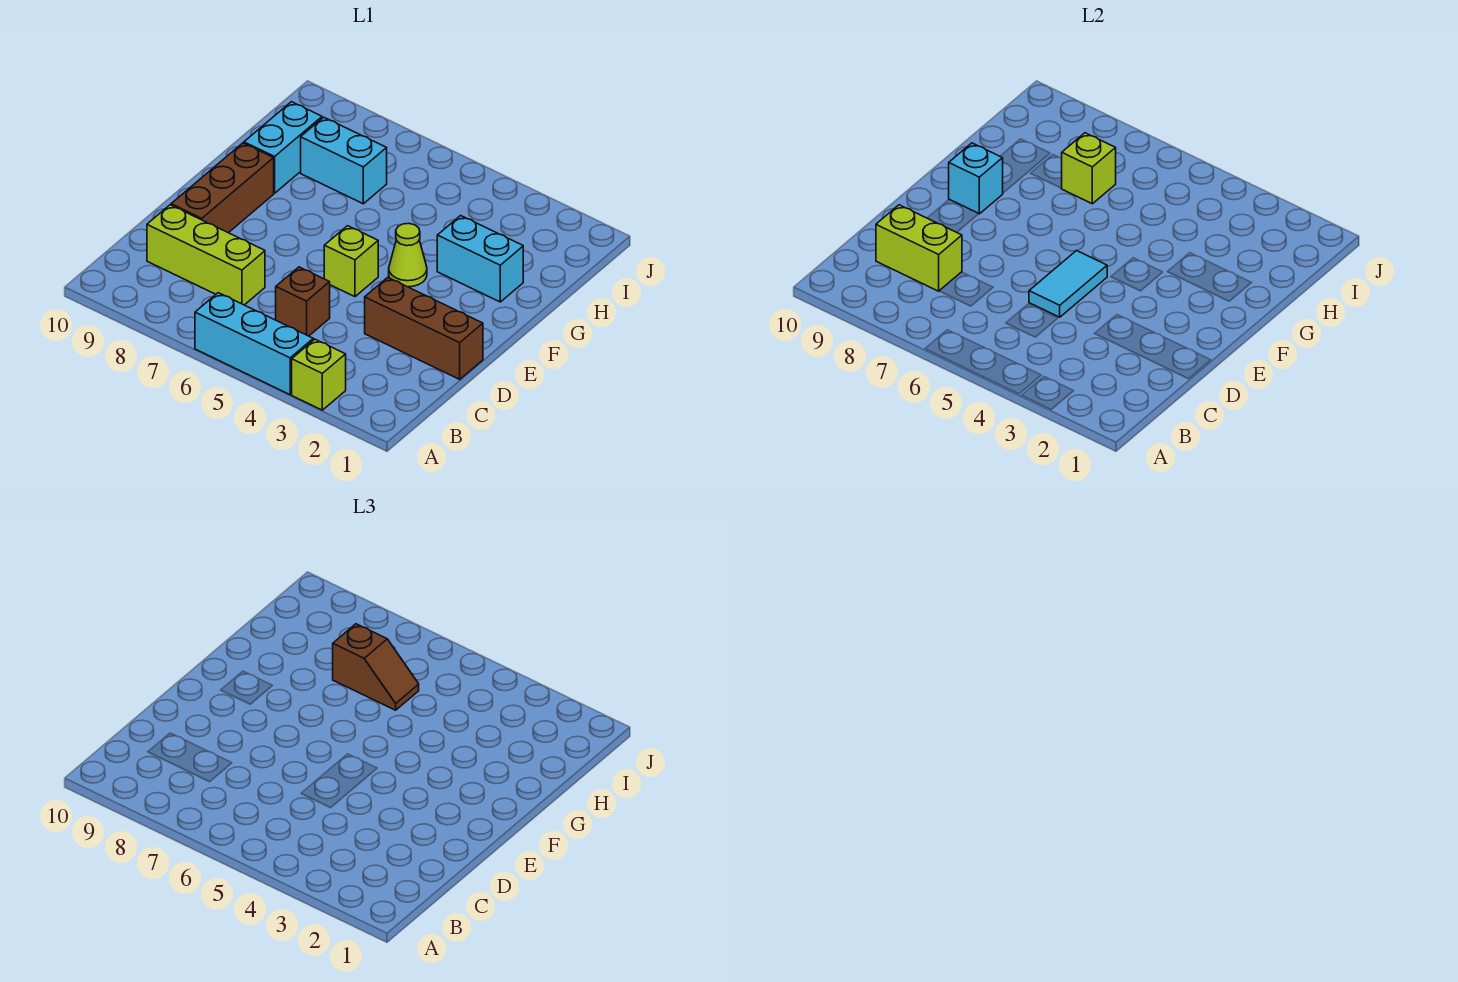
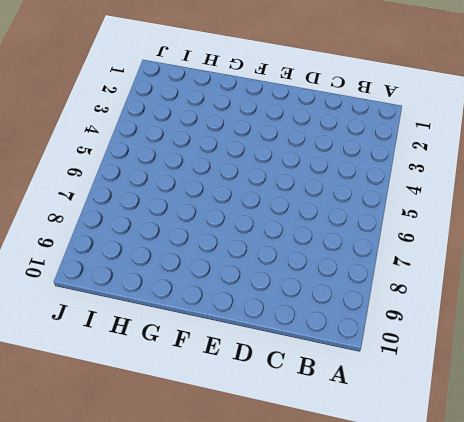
none -> lime 1x1 brick [292,339,346,410]
none -> cyan 1x3 brick [195,293,313,395]
none -> brown 1x1 brick [276,267,330,336]

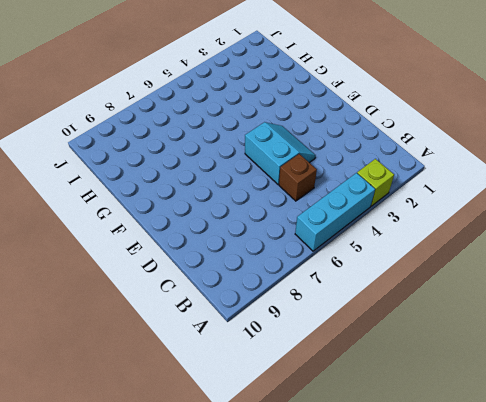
cyan 2x2 slope [245,122,316,185] -> lime 1x1 brick [324,226,378,297]
none -> lime 1x3 brick [147,205,265,305]
none -> brown 1x3 brick [365,277,483,379]
none -> brown 1x3 brick [171,143,274,233]

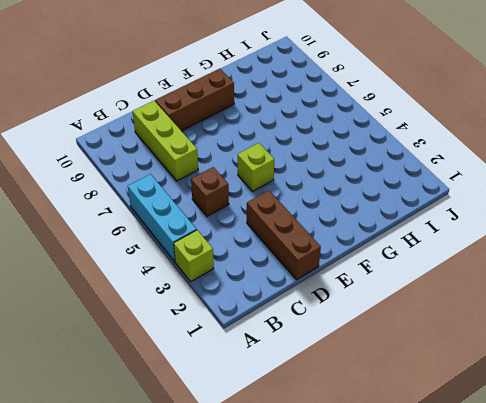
none -> lime 1x1 cone [389,224,427,287]
none -> cyan 1x2 brick [437,216,523,302]
none -> cyan 1x2 brick [244,102,322,193]

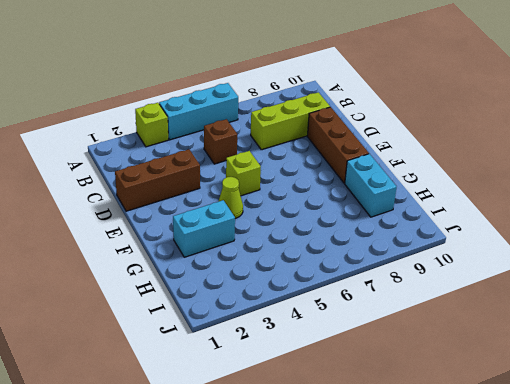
none -> cyan 1x2 brick [301,117,387,204]
none -> lime 1x2 brick [876,205,962,291]
none -> cyan 1x2 tile [1029,251,1107,317]

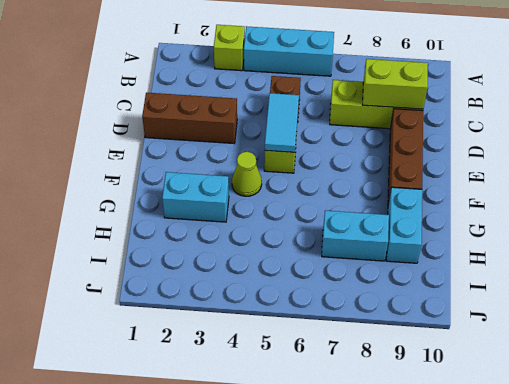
none -> cyan 1x1 brick [949,143,1003,214]
none -> lime 1x1 brick [1061,133,1116,204]
none -> brown 1x2 slope [333,624,419,710]

